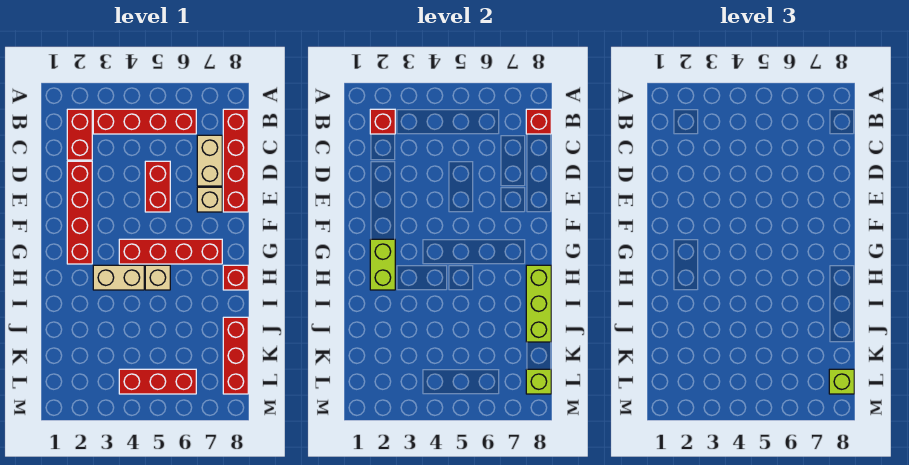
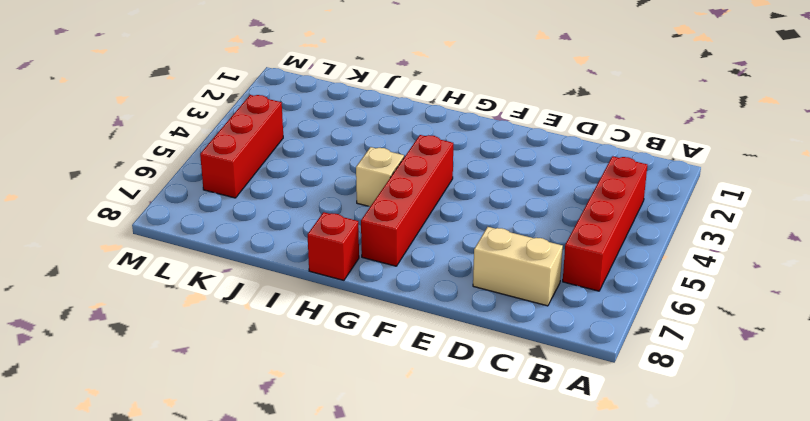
none -> red 1x2 brick [67,109,92,160]
none -> red 1x4 brick [223,109,248,212]
none -> red 1x4 brick [67,161,92,264]

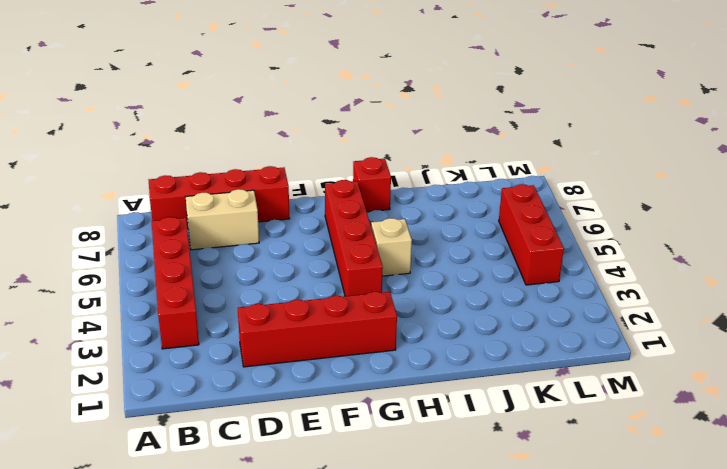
none -> red 1x2 brick [67,109,92,160]
none -> red 1x2 brick [145,161,170,212]
none -> tan 1x1 brick [197,187,222,212]

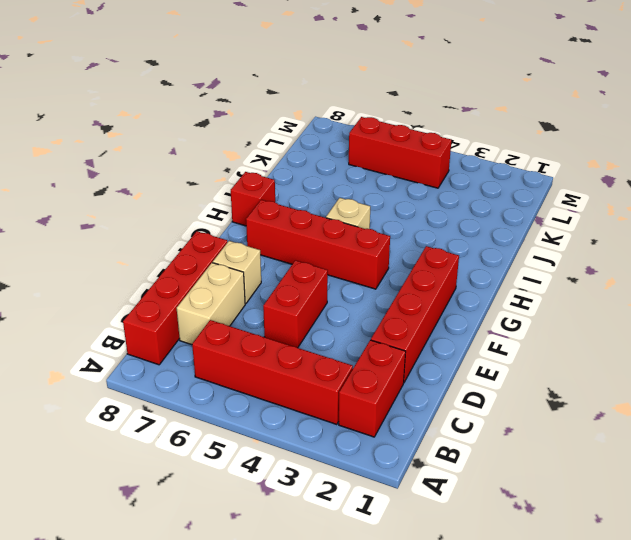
none -> tan 1x2 brick [93,265,144,290]
none -> red 1x3 brick [223,317,248,394]
none -> red 1x1 brick [370,109,395,134]

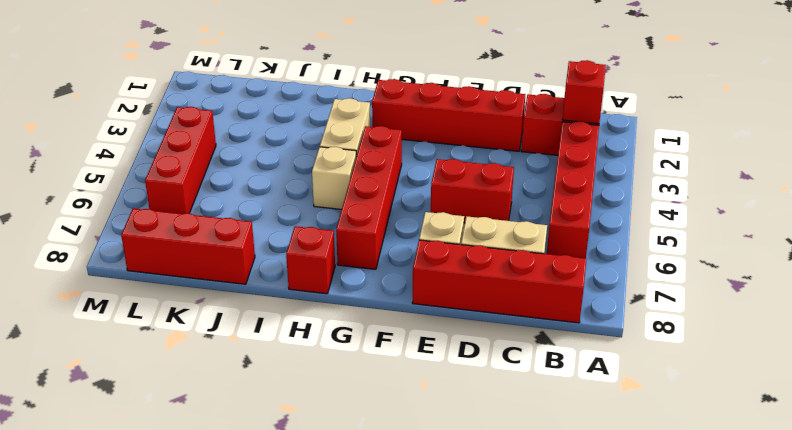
none -> red 1x1 brick [526,109,551,134]
none -> lime 1x2 brick [370,239,395,290]
none -> lime 1x3 brick [526,265,551,342]

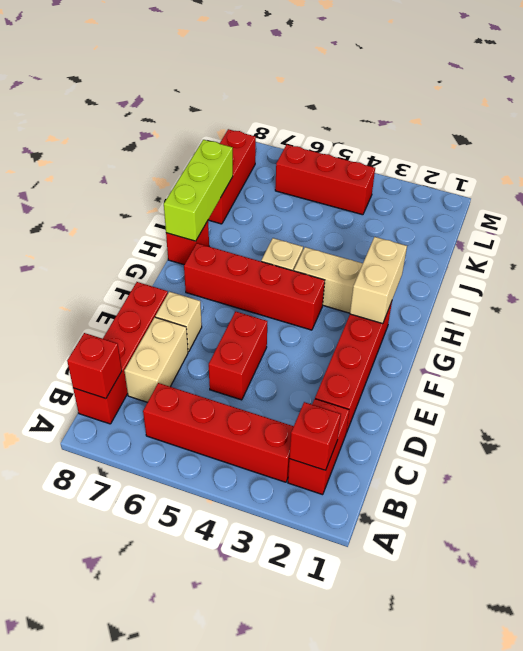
tan 1x2 brick [350,237,407,324] -> lime 1x2 brick [370,239,395,290]
none -> lime 1x1 brick [526,369,551,394]
none -> lime 1x1 brick [829,369,854,394]

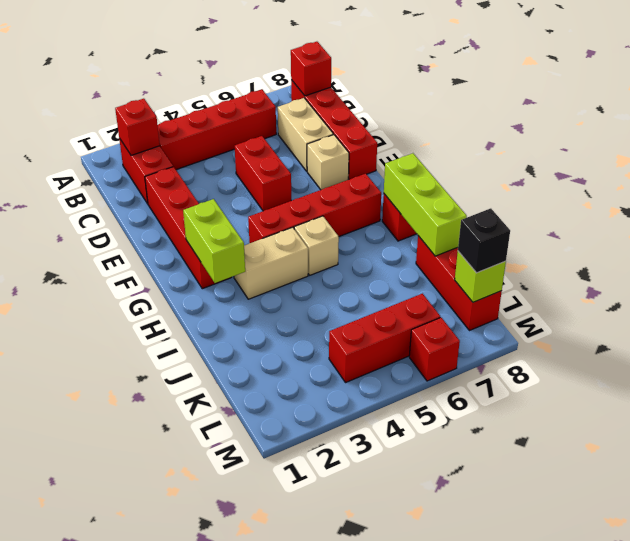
black 1x1 brick [458,208,510,273] -> lime 1x1 brick [829,369,854,394]
red 1x1 brick [409,318,460,381] -> none

